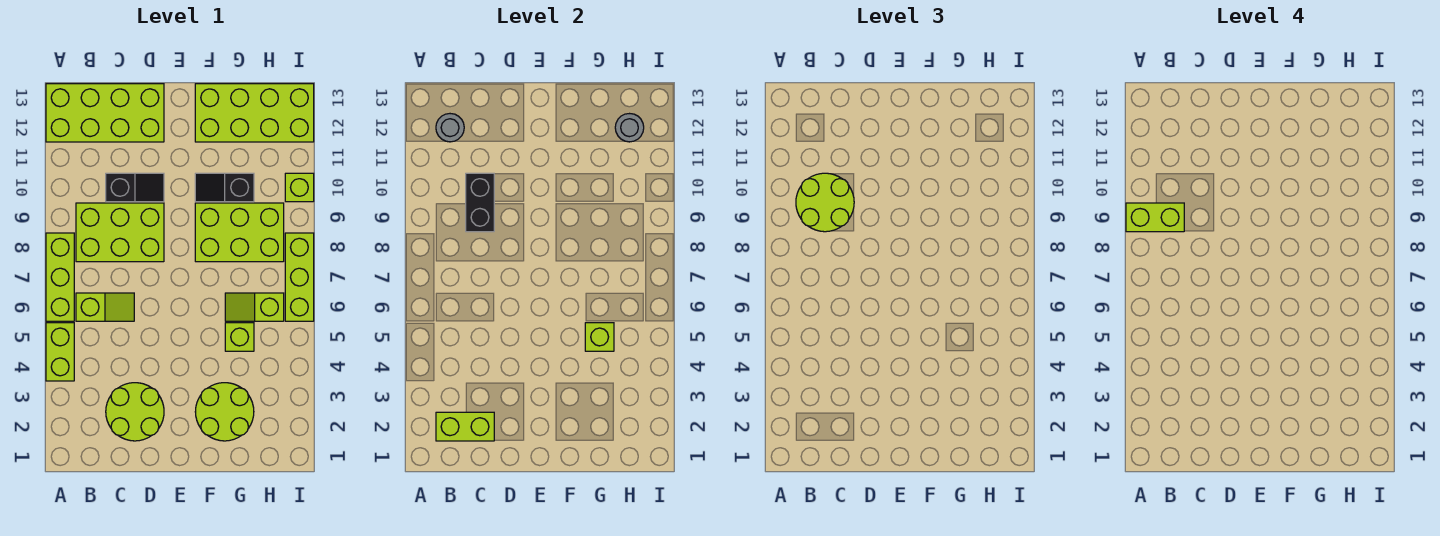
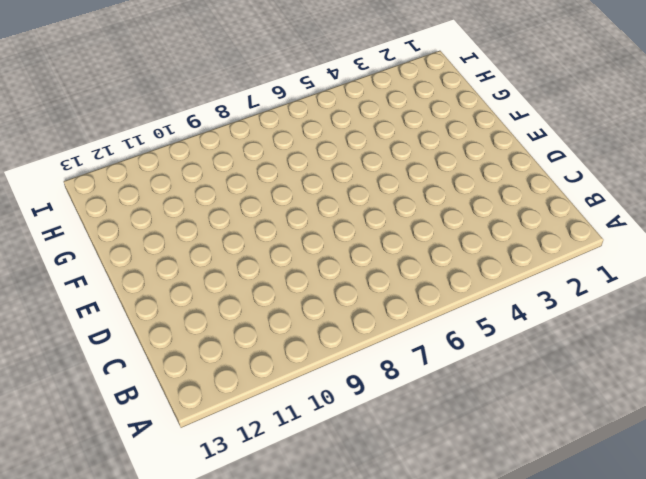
none -> lime 1x2 brick [46,323,74,381]
none -> lime 1x3 brick [46,233,74,321]
none -> lime 2x4 brick [46,84,164,142]

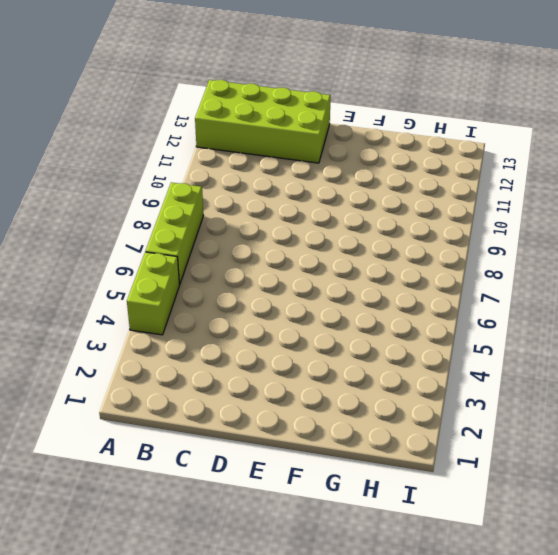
none -> lime 1x2 slope [76,293,134,321]
none -> lime 2x3 brick [76,203,164,262]
none -> lime 2x2 round brick [106,383,164,441]

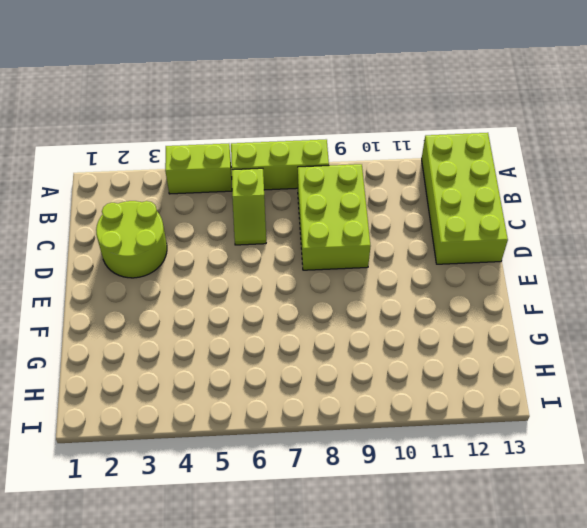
none -> black 1x2 slope [106,173,164,202]
none -> lime 2x2 round brick [195,383,254,441]
none -> lime 2x3 brick [195,203,284,262]

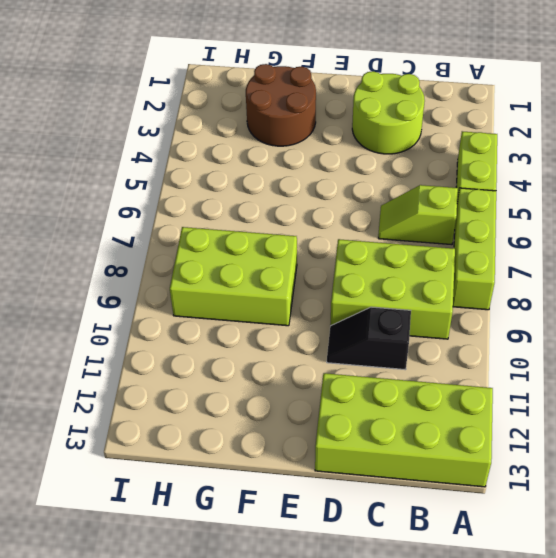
brown 2x2 round brick [246,64,316,146] -> lime 2x2 round brick [195,383,254,441]
none -> black 1x2 slope [195,173,254,202]
none -> lime 2x4 brick [195,84,314,142]
none -> lime 1x1 brick [225,323,254,351]

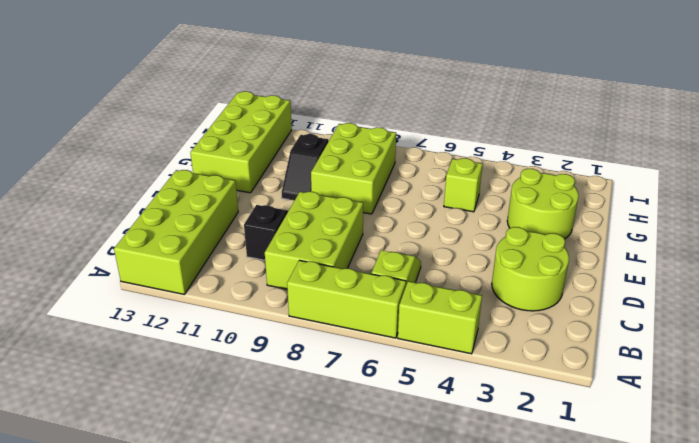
none -> lime 1x2 slope [225,293,284,321]
none -> lime 1x3 brick [285,233,314,321]
none -> lime 1x1 brick [285,173,314,202]

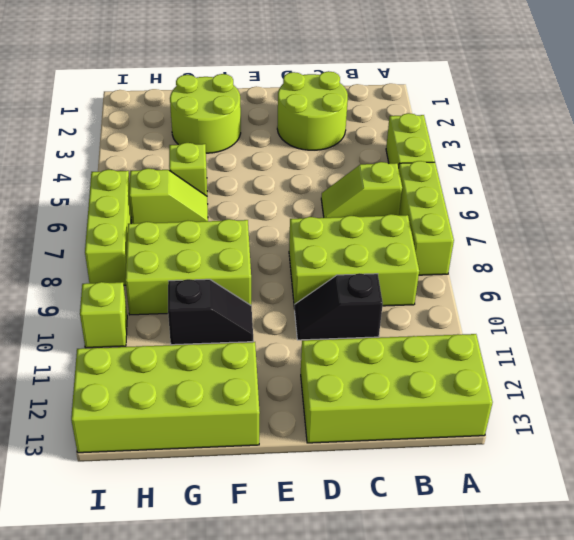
none -> lime 1x2 brick [436,412,494,441]
none -> grey 1x1 round brick [436,114,464,142]
none -> black 1x2 brick [466,173,494,232]

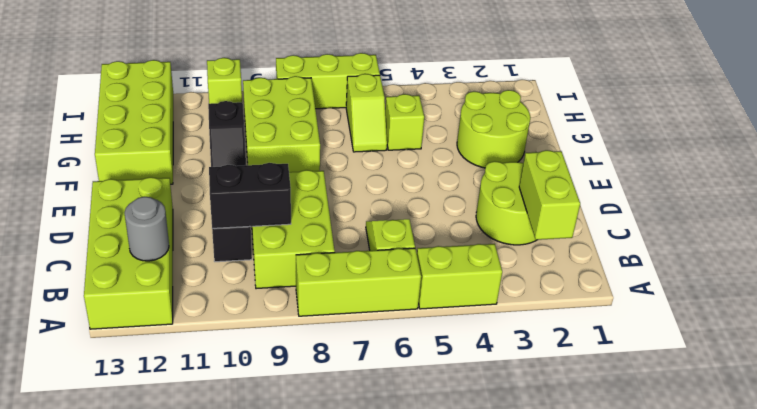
none -> lime 1x1 brick [585,323,614,351]
none -> grey 1x1 round brick [615,114,644,142]
none -> lime 2x2 round brick [796,173,854,232]

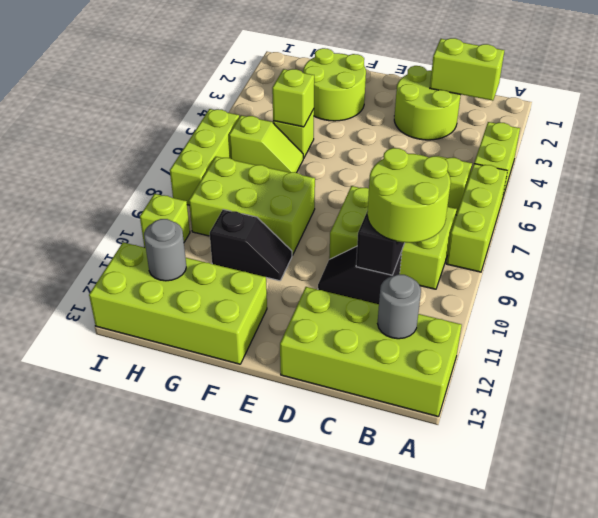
none -> lime 1x2 brick [1126,203,1184,232]

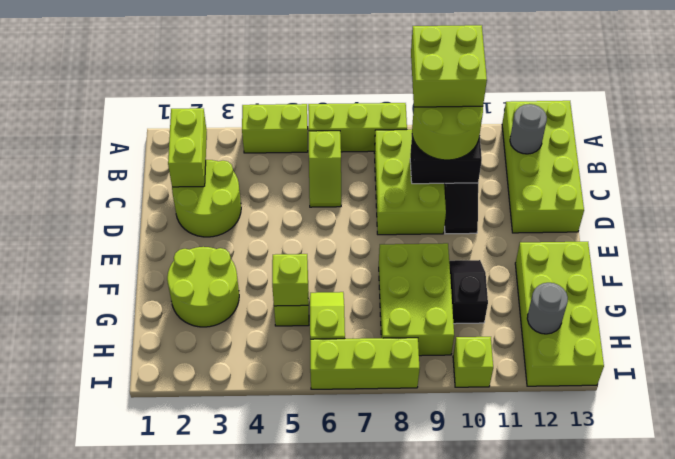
lime 2x2 brick [411,25,487,107] -> lime 1x2 brick [1126,203,1184,232]

